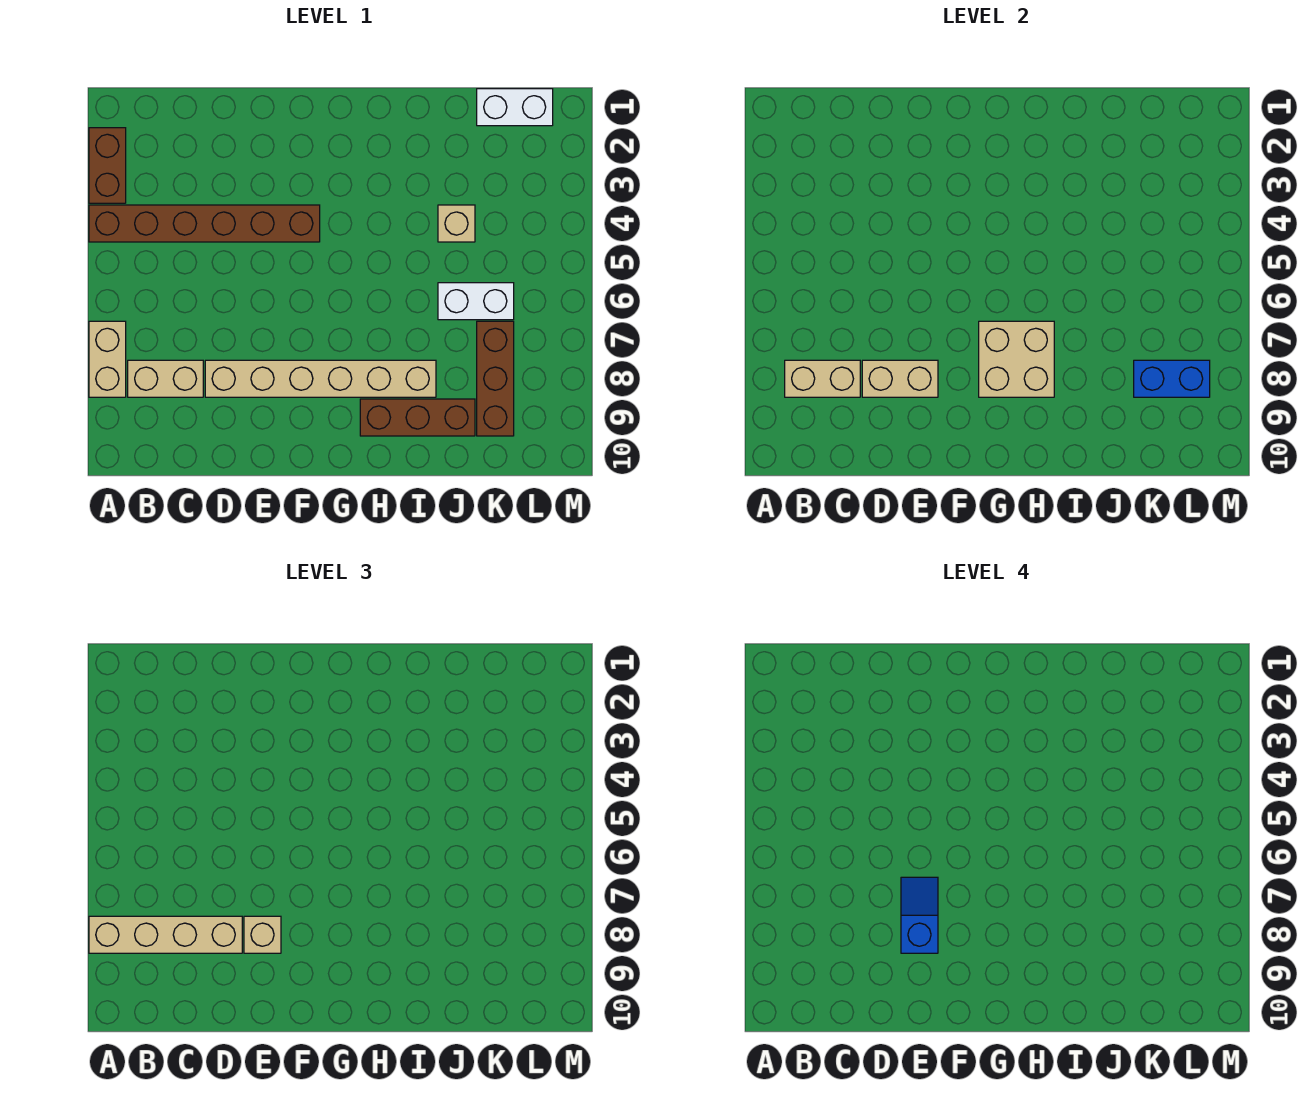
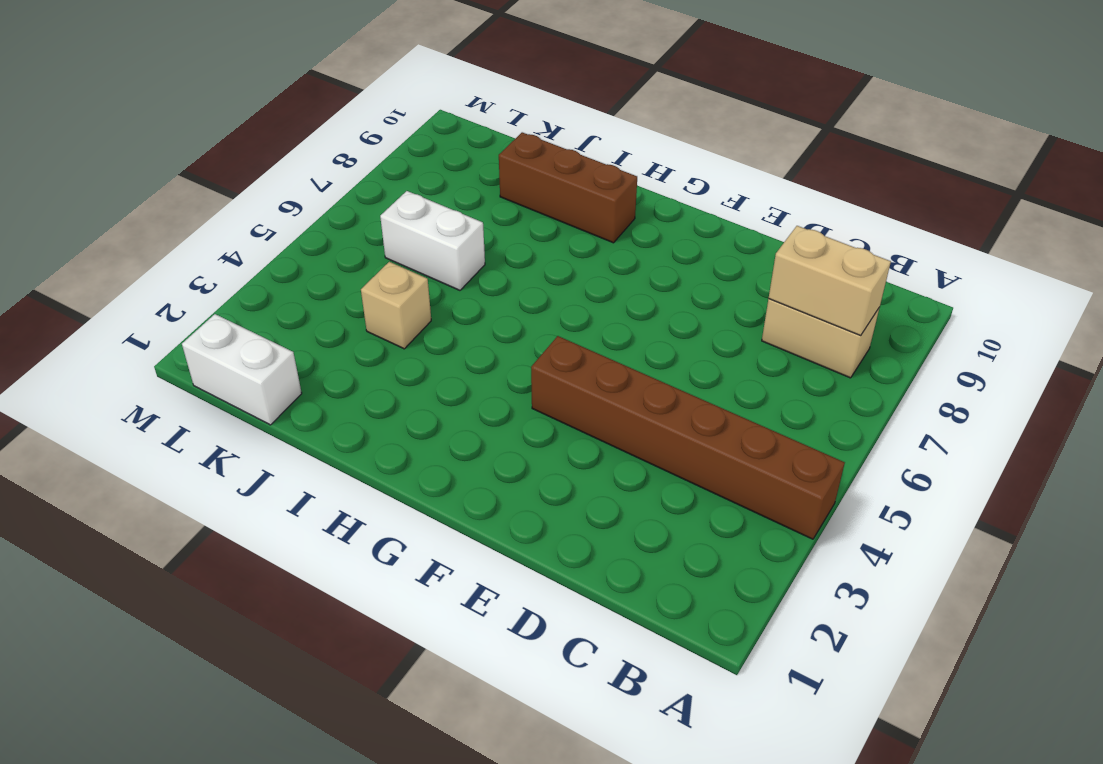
none -> brown 1x2 brick [89,128,126,203]
none -> tan 1x2 brick [89,321,126,397]
none -> tan 1x6 brick [205,360,436,397]

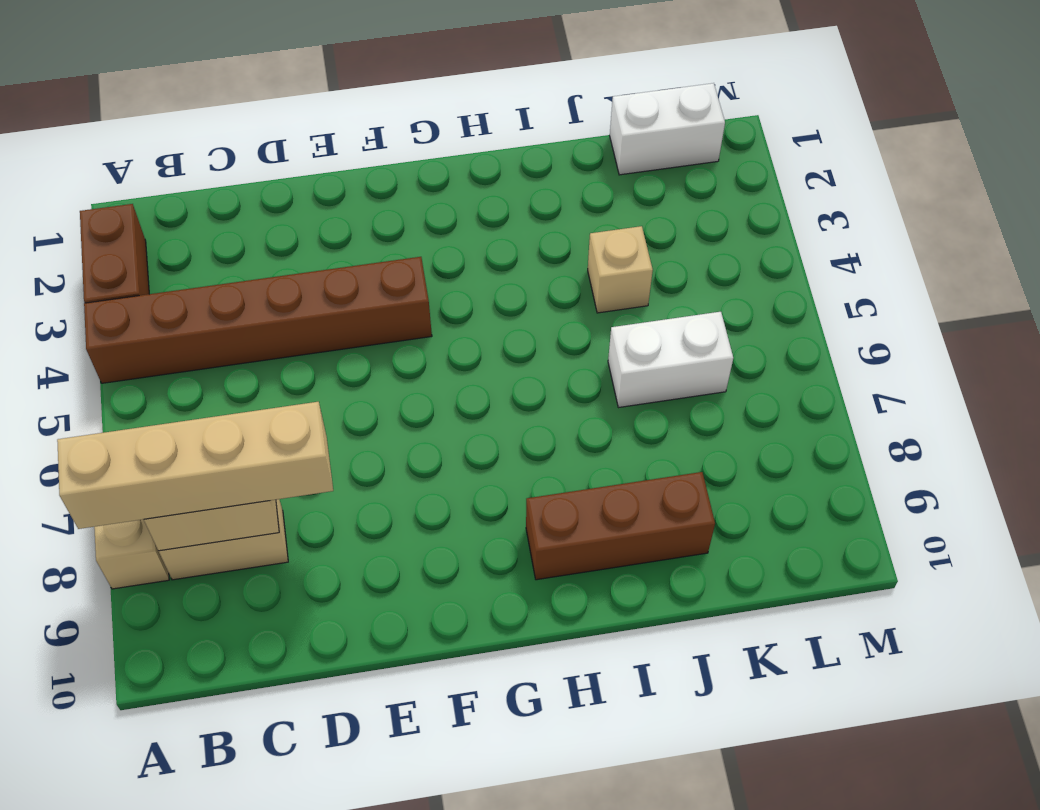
none -> tan 1x6 brick [205,360,436,397]
none -> brown 1x3 brick [477,321,514,436]
none -> tan 1x2 brick [862,360,938,397]

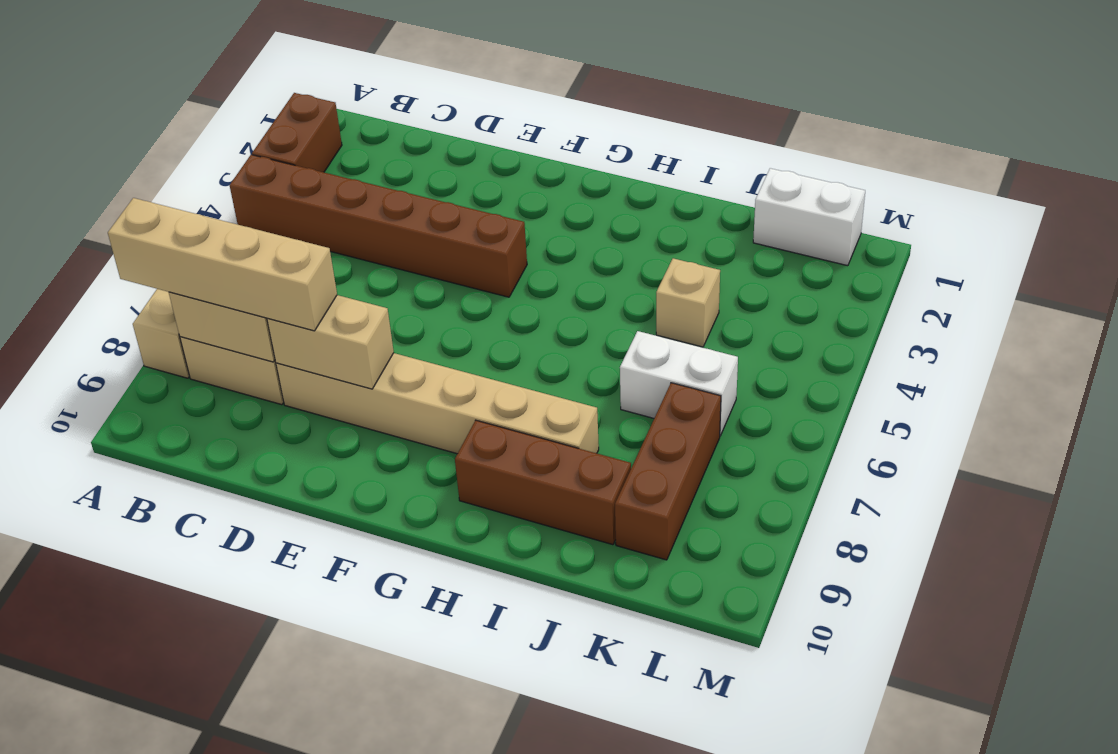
none -> tan 2x2 brick [979,321,1054,397]
none -> blue 1x2 brick [1134,360,1210,397]
none -> tan 1x1 brick [244,916,281,953]

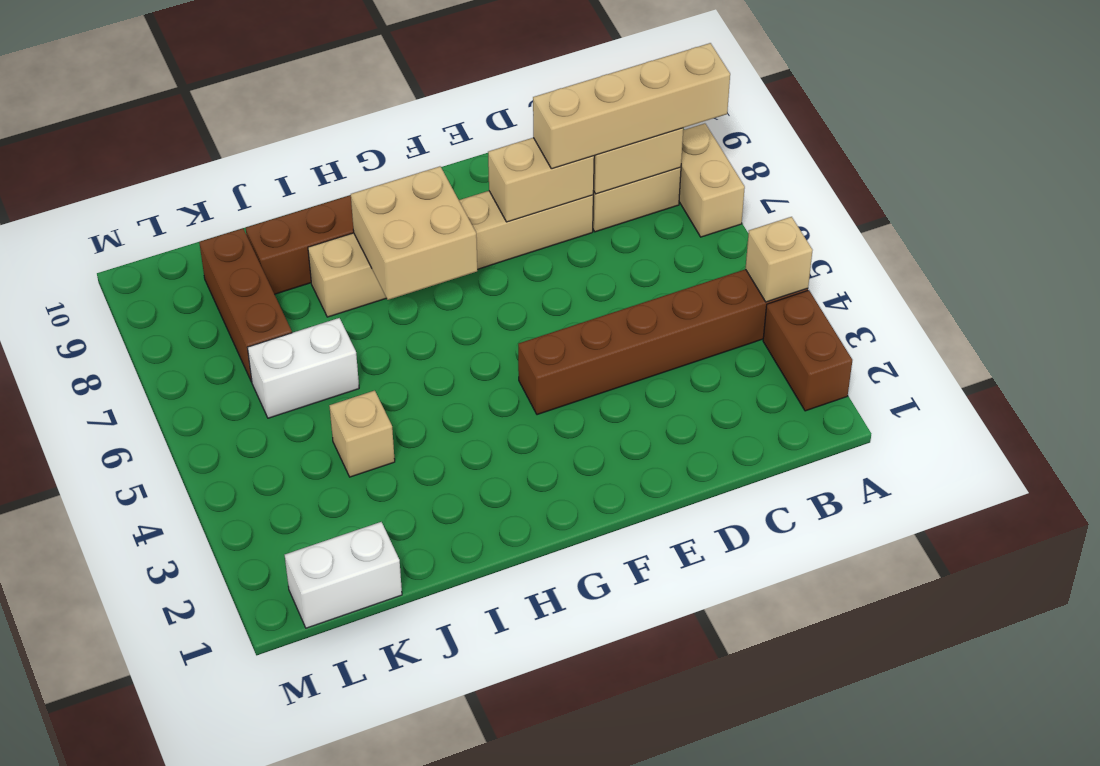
tan 1x1 brick [745,217,813,302] -> tan 1x1 brick moved to [244,916,281,953]
none -> blue 1x2 brick [1134,360,1210,397]
none -> blue 1x2 slope [901,877,938,953]

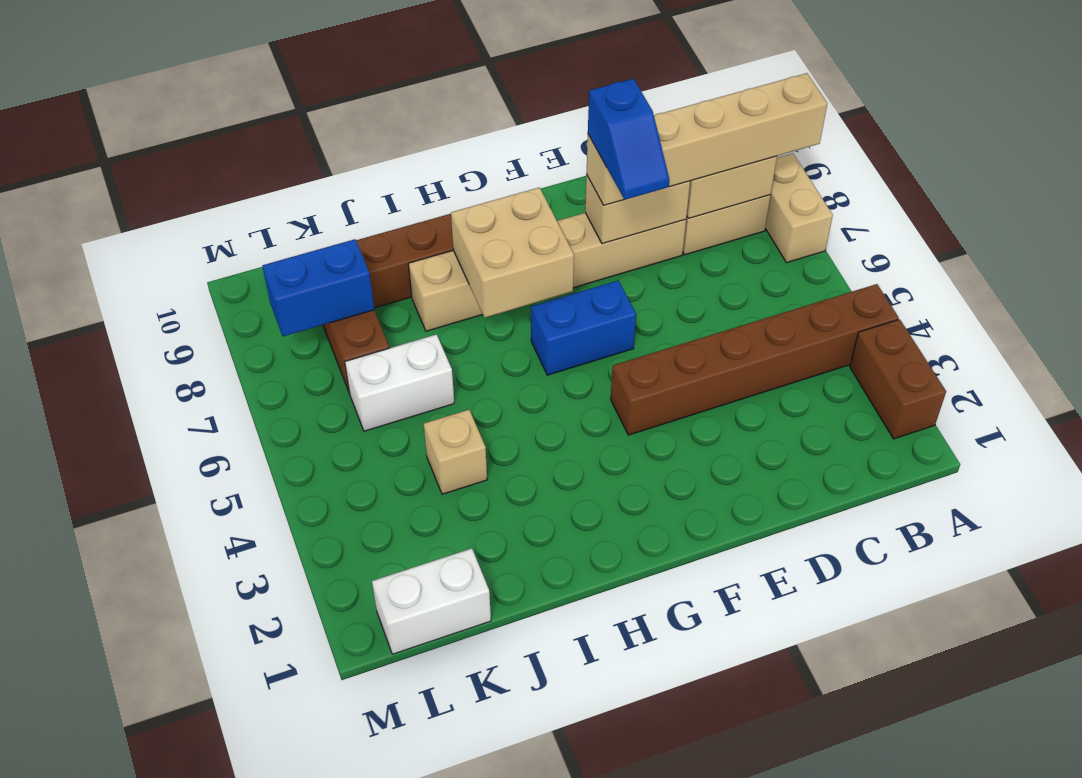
blue 1x2 brick [531,281,636,375] -> none

